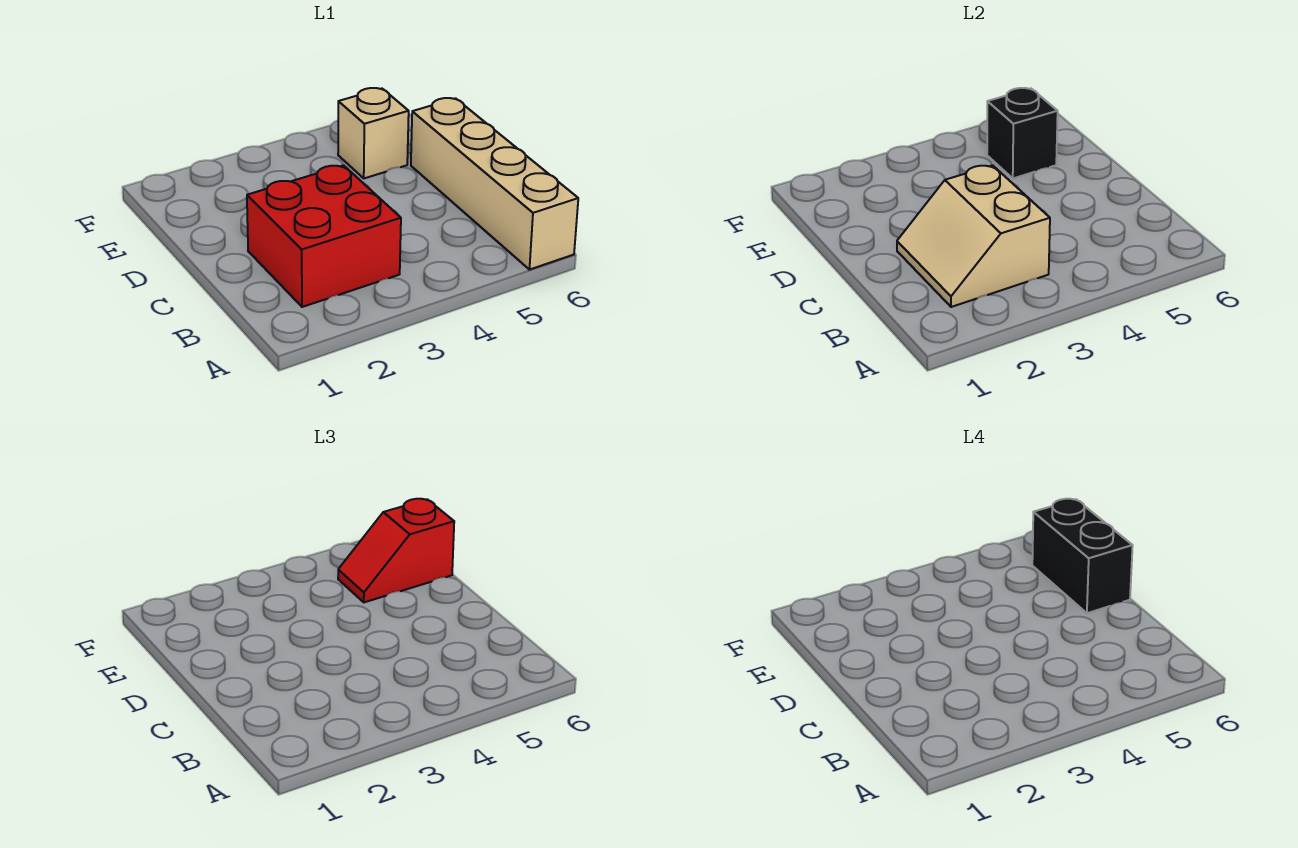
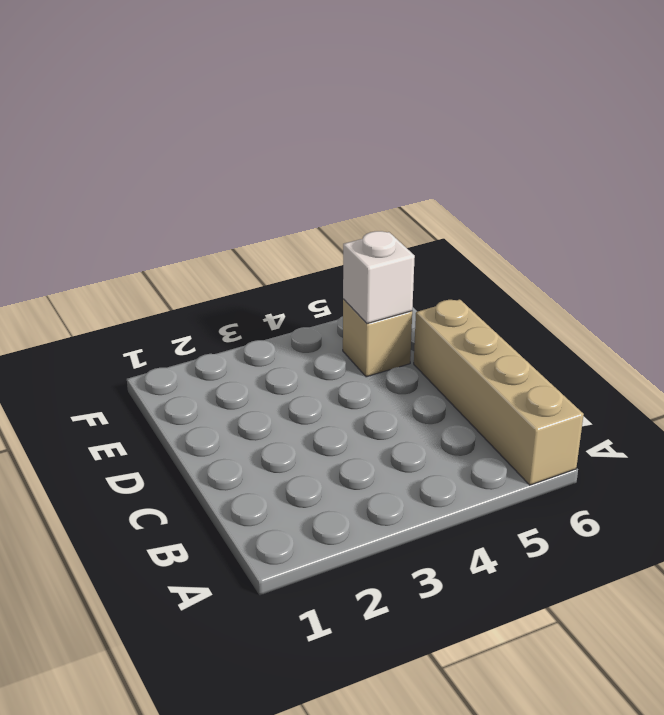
white 1x1 brick [343,231,415,324] -> black 1x1 brick [987,88,1058,178]
none -> red 2x2 brick [247,165,401,307]
none -> tan 2x2 slope [897,165,1050,307]

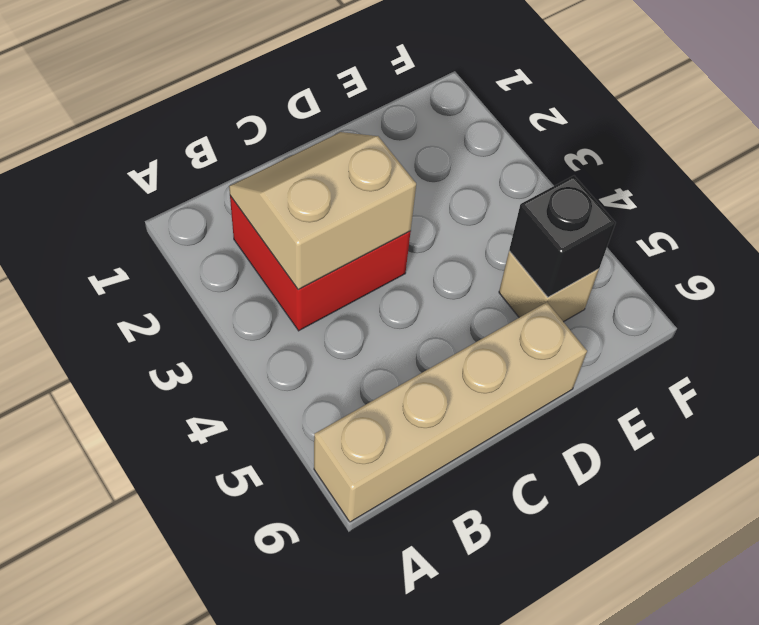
none -> red 1x2 slope [338,499,454,602]
none -> black 1x2 brick [1032,499,1133,613]

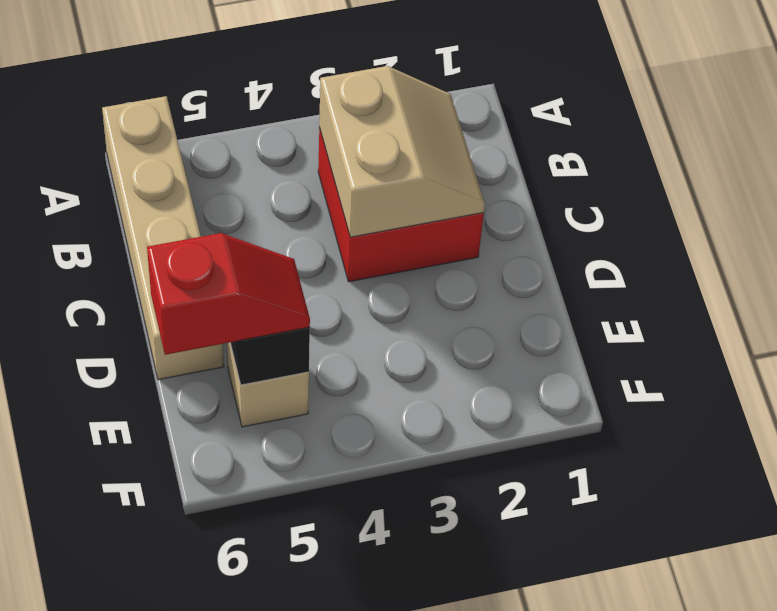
none -> black 1x2 brick [1032,499,1133,613]

